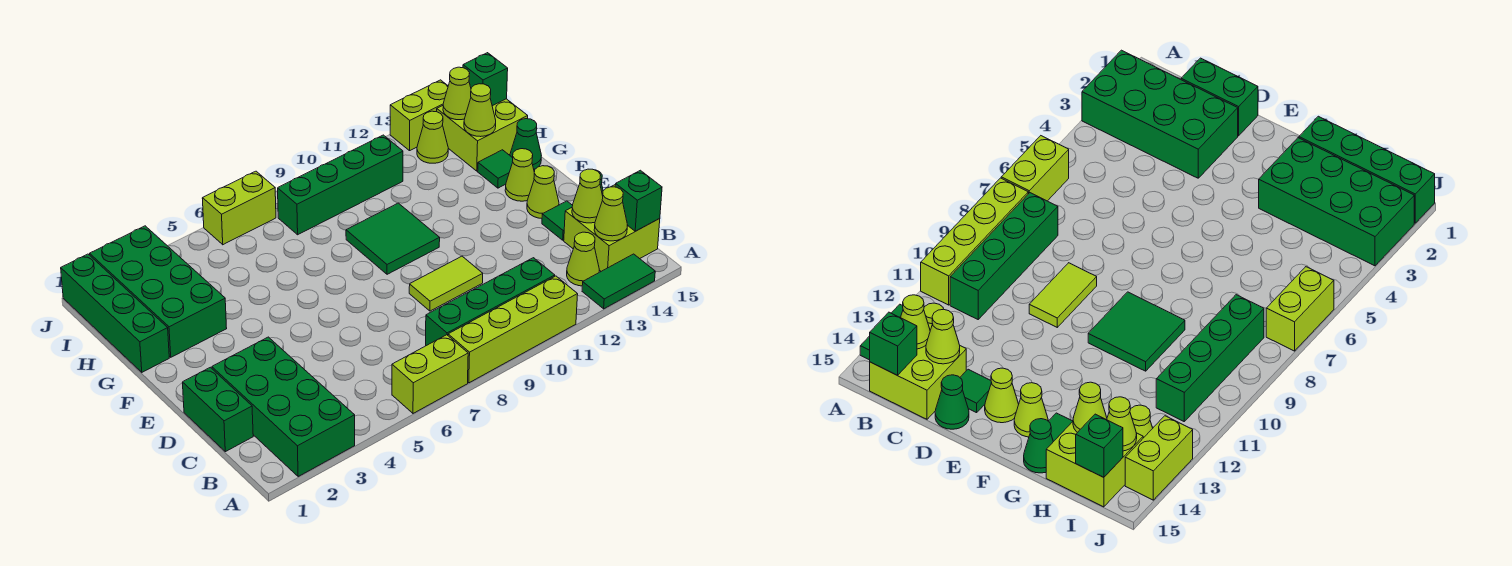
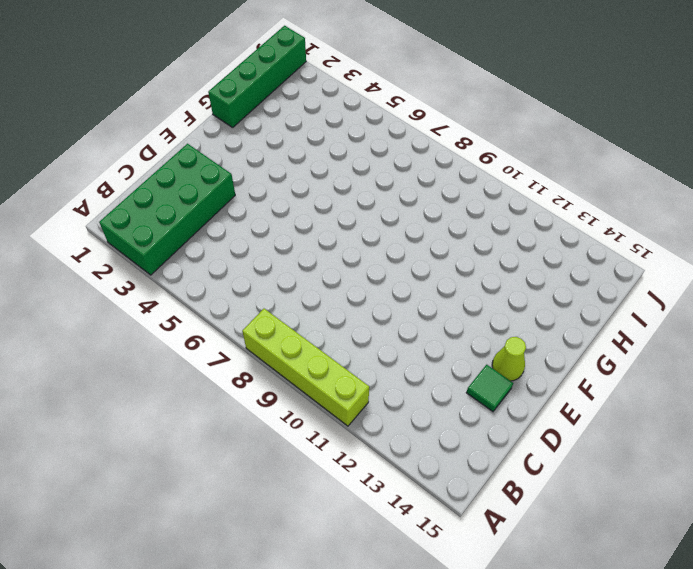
none -> lime 1x2 brick [392,335,468,413]
none -> green 1x2 tile [582,254,655,309]
none -> green 1x4 brick [426,258,555,346]

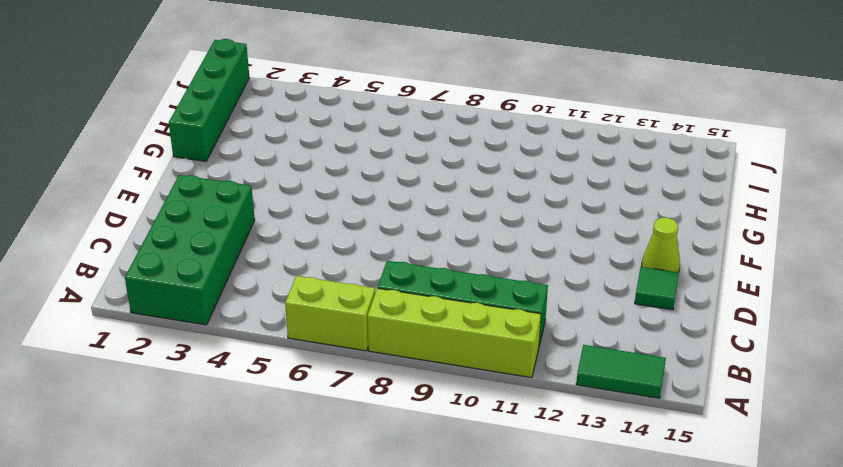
none -> lime 1x1 cone [567,232,599,286]
none -> lime 2x2 brick [564,184,660,271]
none -> green 1x2 brick [182,367,253,452]

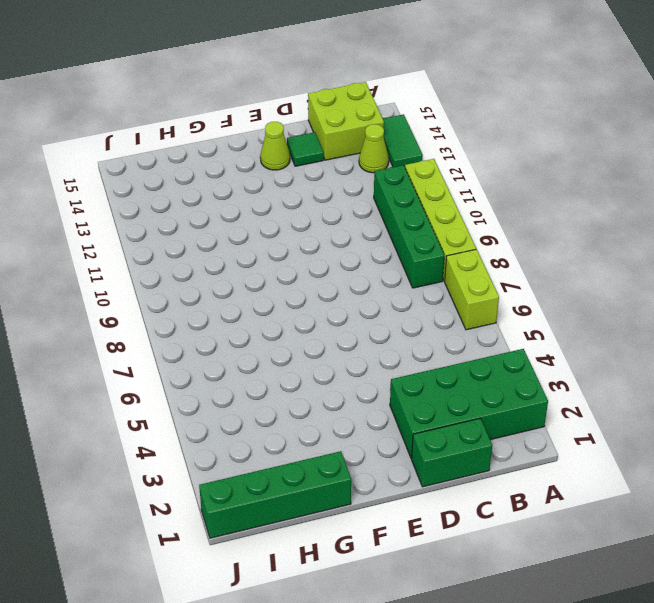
none -> lime 1x2 tile [409,256,483,311]
none -> green 1x1 cone [935,375,969,429]
none -> green 2x2 tile [346,203,440,274]

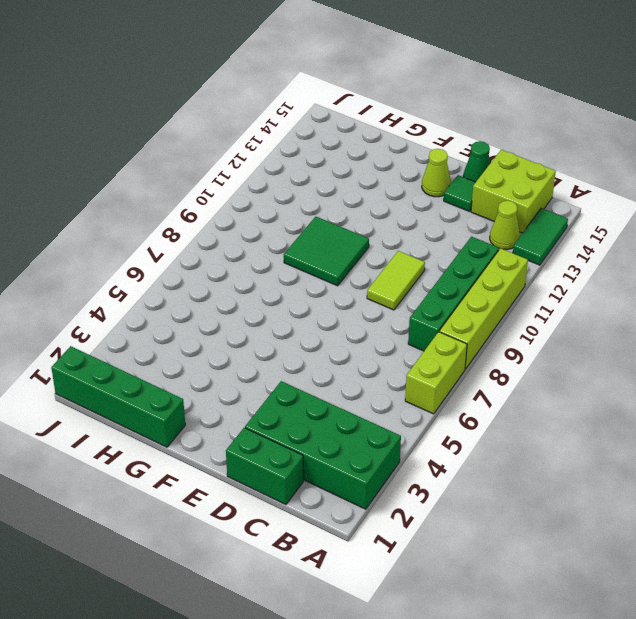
none -> lime 1x1 cone [505,149,534,201]
none -> green 2x4 brick [90,226,227,357]
none -> green 1x1 tile [478,150,513,188]

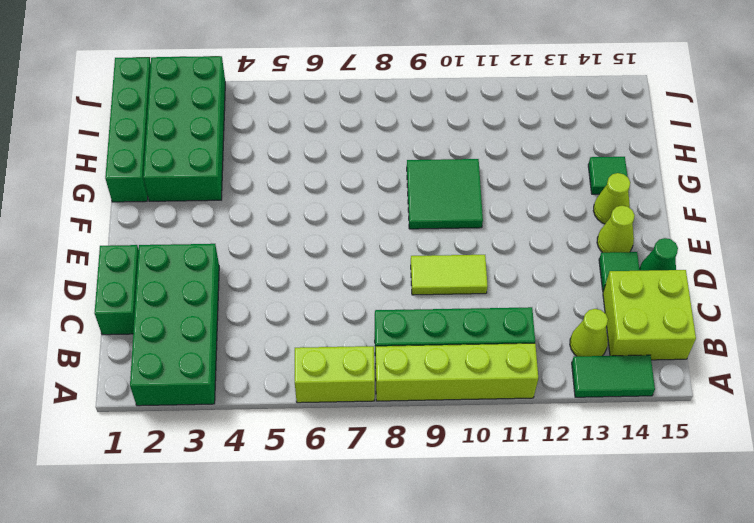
none -> green 1x1 cone [510,119,541,169]
none -> lime 2x2 brick [437,99,528,171]
none -> green 1x4 brick [278,135,403,235]

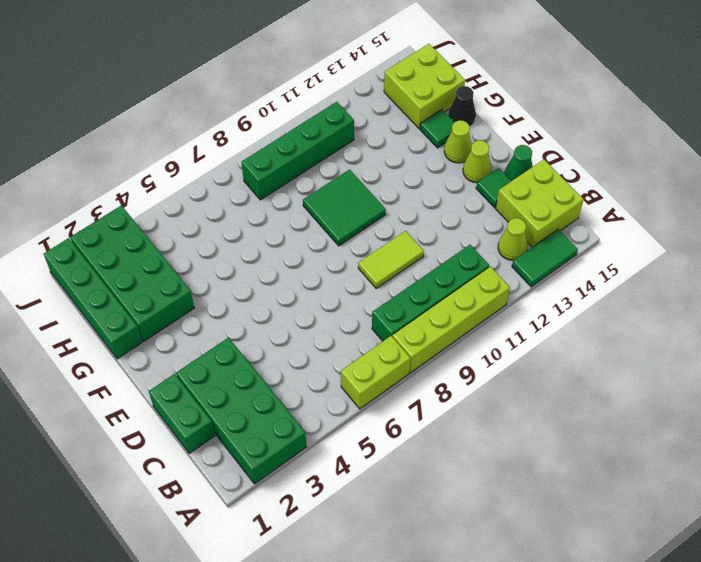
black 1x1 cone [448,86,476,126] -> green 1x1 cone [510,119,541,169]
none -> lime 1x1 cone [417,111,448,163]
none -> lime 1x2 brick [202,171,276,245]
none -> lime 1x2 brick [390,80,448,151]

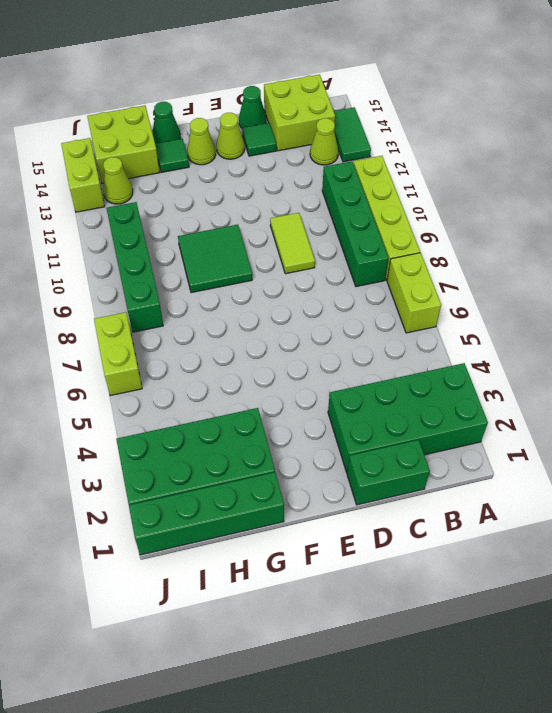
none -> lime 1x1 cone [594,187,627,241]
none -> green 1x1 brick [615,170,662,231]
none -> lime 1x1 cone [572,169,603,223]

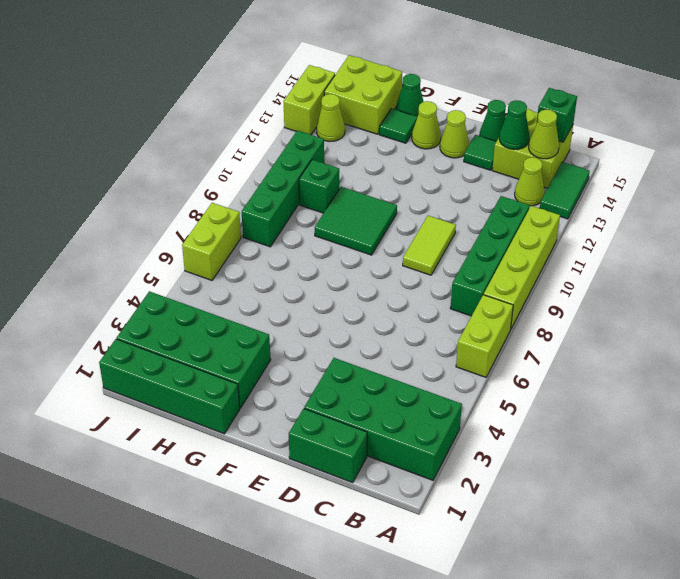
green 1x1 cone [499,100,530,149] -> lime 1x1 cone [572,169,603,223]
green 1x1 brick [299,160,339,213] -> green 1x1 brick moved to [463,53,508,106]
none -> lime 1x1 cone [464,84,496,137]
none -> lime 1x1 cone [443,67,471,120]

